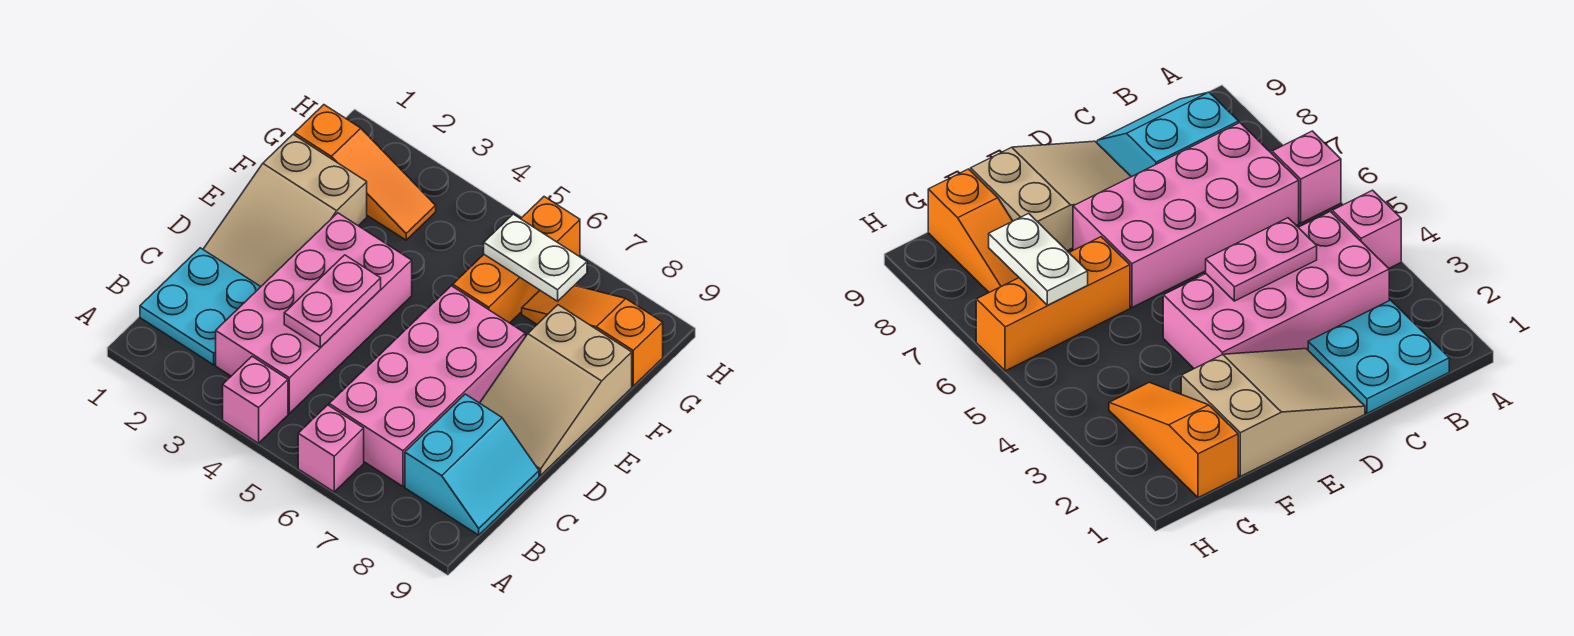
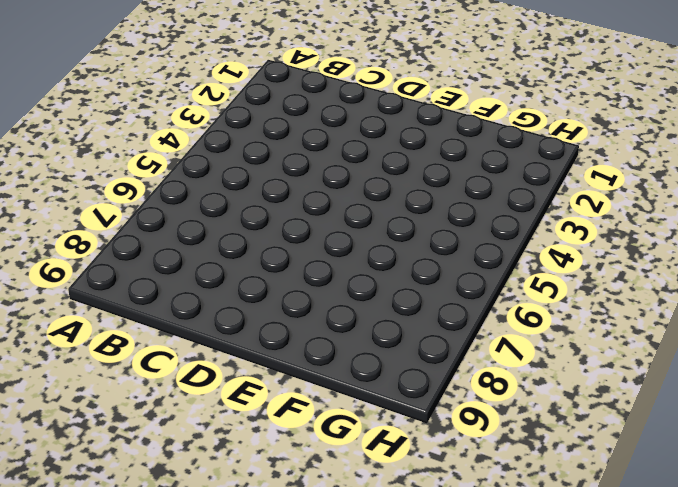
none -> pink 1x1 brick [223,357,288,443]
none -> pink 1x1 brick [298,405,364,492]
none -> cyan 2x2 plate [140,248,261,365]

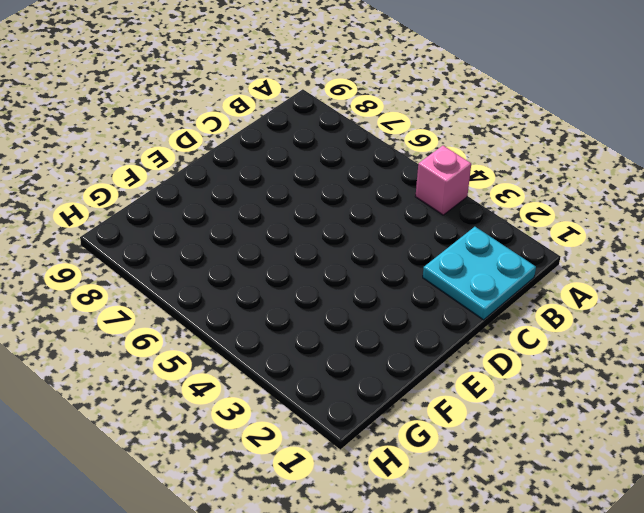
none -> pink 1x1 brick [298,405,364,492]
none -> pink 2x4 brick [216,213,412,413]
none -> pink 2x4 brick [329,286,525,486]

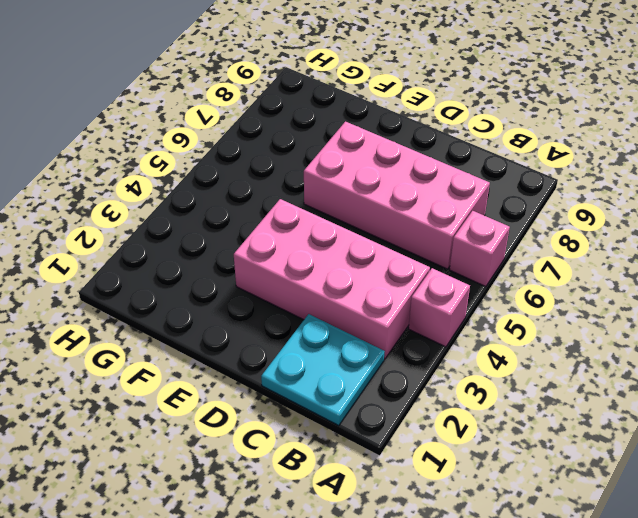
none -> cyan 2x2 slope [405,394,539,535]
none -> tan 2x3 slope [203,135,367,286]
none -> tan 2x3 slope [480,305,632,476]

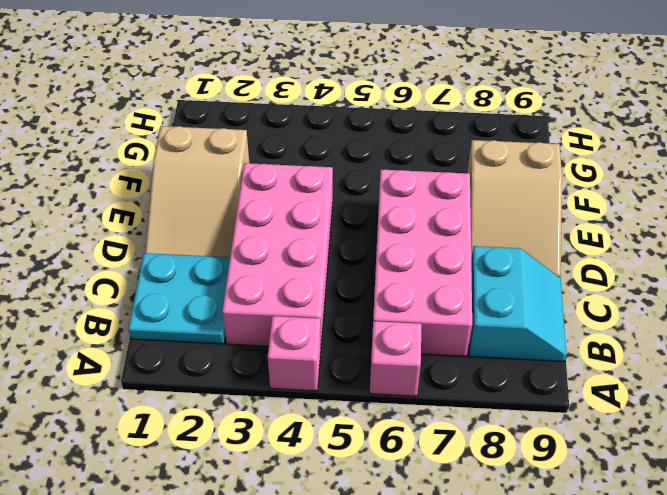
none -> orange 1x3 brick [453,197,580,323]
none -> orange 1x3 slope [294,105,436,240]
none -> orange 1x3 slope [522,286,663,386]

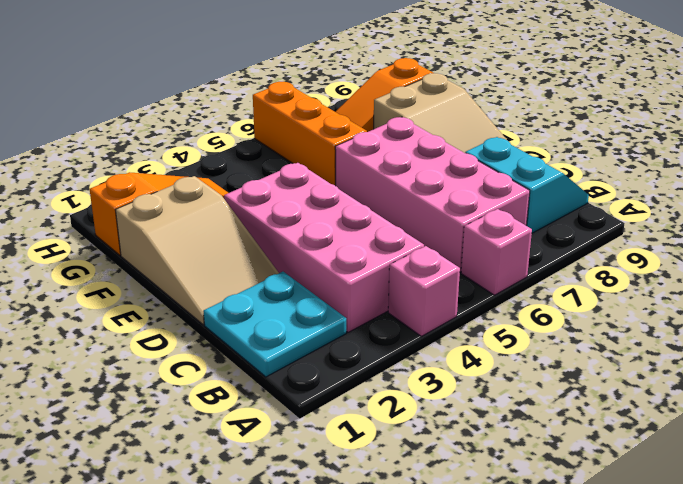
none -> pink 1x2 plate [284,255,381,348]
none -> white 1x2 plate [484,214,587,301]

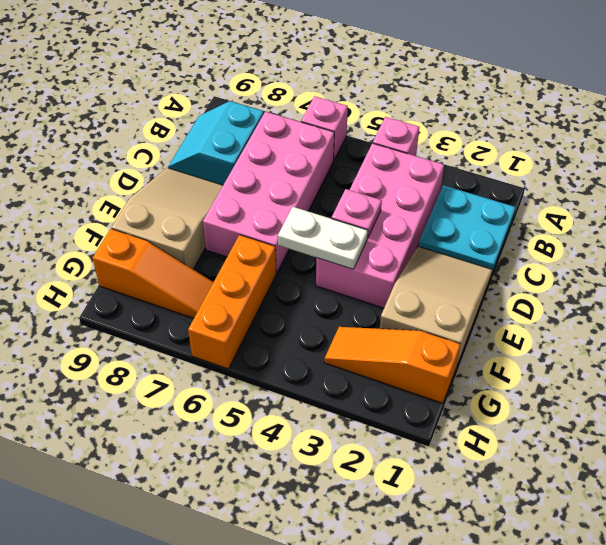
pink 1x1 plate [332,189,382,238] -> pink 1x2 plate [284,255,381,348]
white 1x2 plate [278,207,368,269] -> white 1x2 plate moved to [484,214,587,301]

